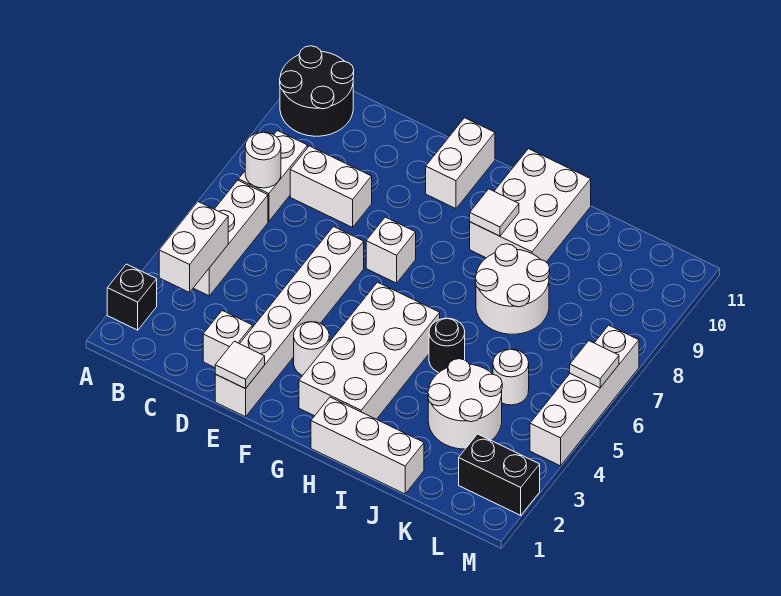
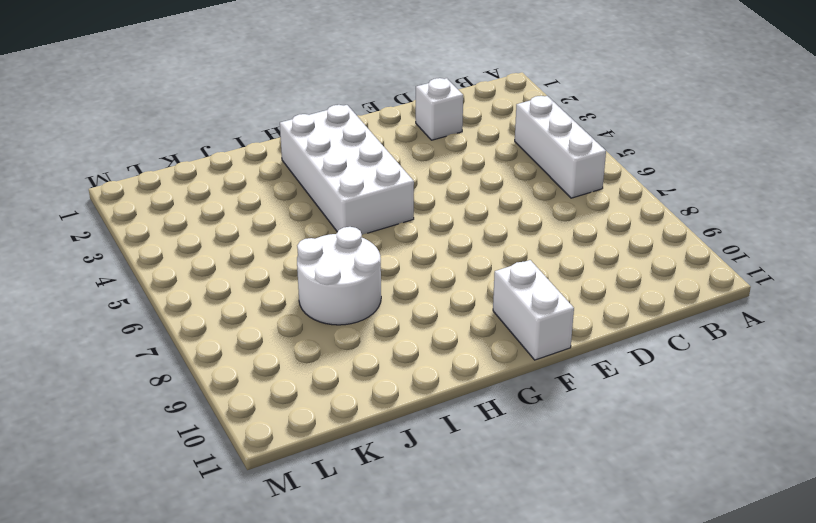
none -> black 1x1 brick [107,264,157,330]
none -> black 2x2 round brick [280,46,354,136]
none -> white 1x2 brick [239,131,308,221]

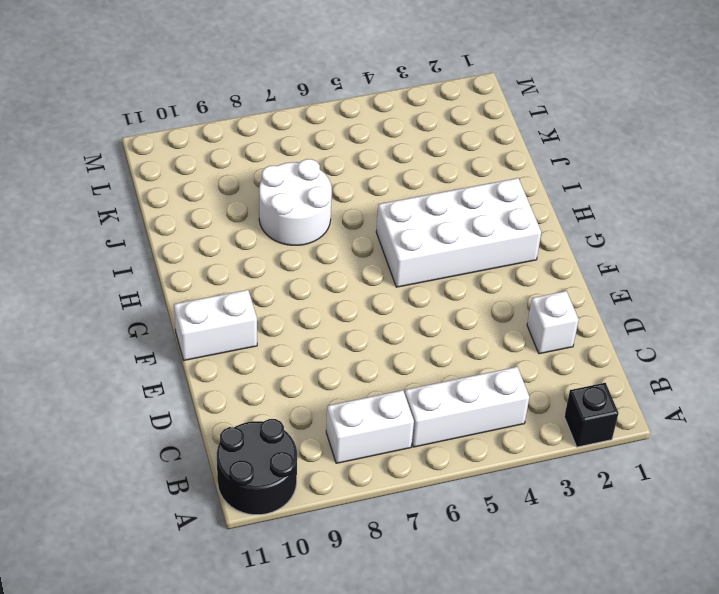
none -> white 1x2 brick [290,146,372,227]
none -> white 1x6 brick [215,227,364,417]
none -> white 1x1 round brick [294,322,329,376]

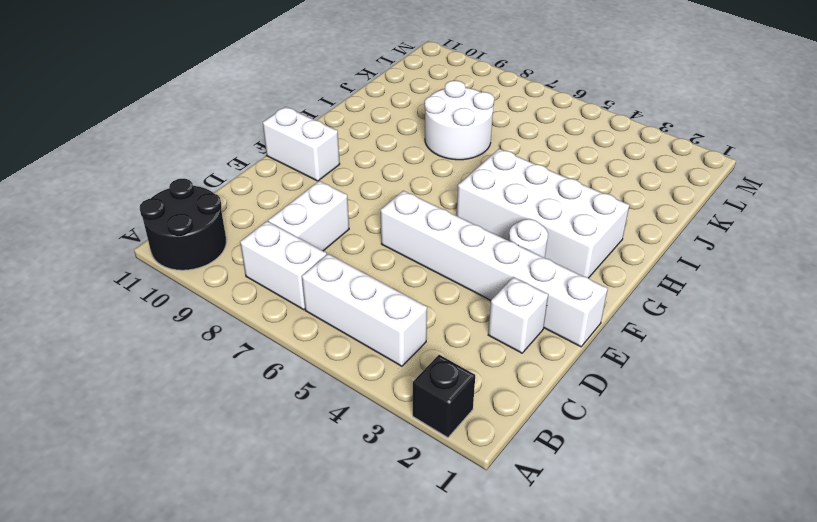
none -> white 1x1 brick [366,217,416,283]
none -> white 1x3 brick [311,397,424,494]
none -> white 2x3 brick [470,149,591,262]

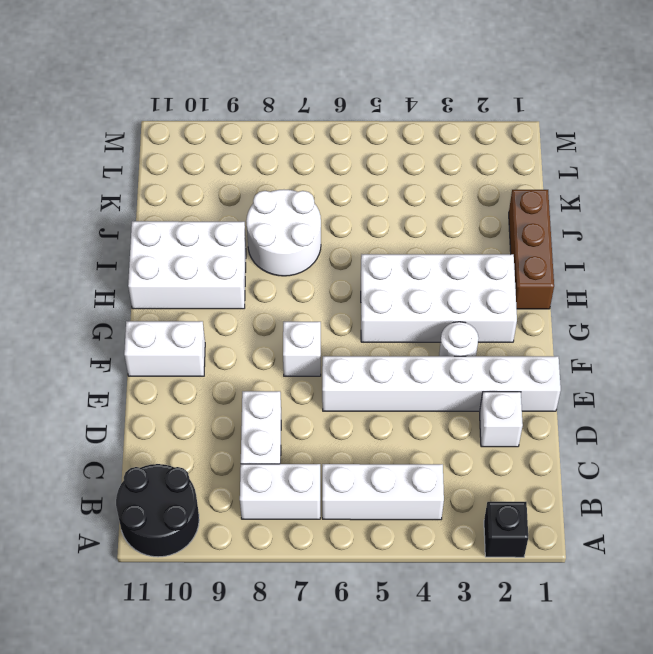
brown 1x3 brick [509,190,554,309] -> white 1x3 brick [311,397,424,494]
none -> black 1x1 round brick [429,318,465,372]
none -> white 2x2 round brick [428,359,502,449]
none -> white 1x1 round brick [493,349,529,405]

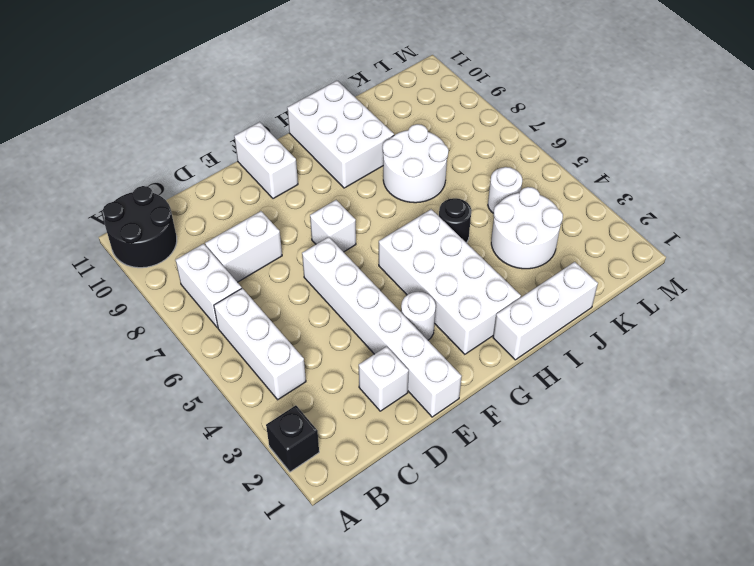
none -> black 1x2 brick [459,434,540,515]
none -> white 1x4 brick [530,325,639,466]
none -> white 1x2 brick [159,202,228,292]

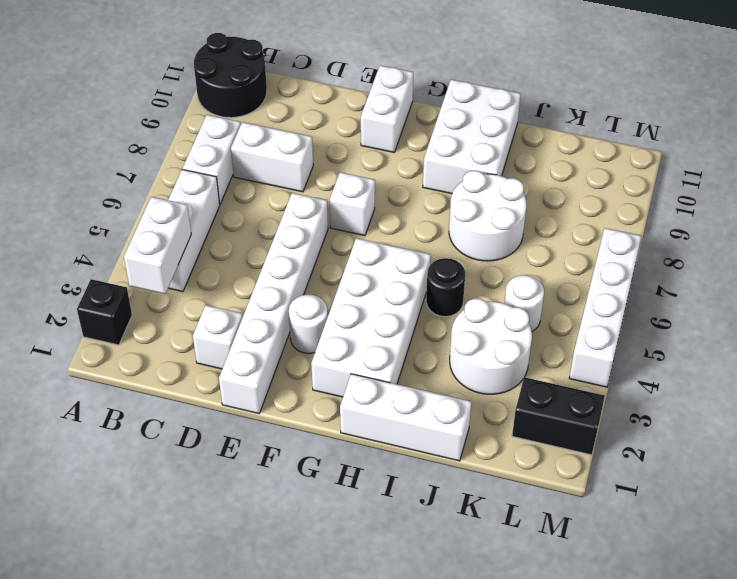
none -> white 1x1 round brick [245,132,281,188]
none -> white 1x1 tile [215,341,265,389]
none -> white 1x1 tile [470,189,519,236]

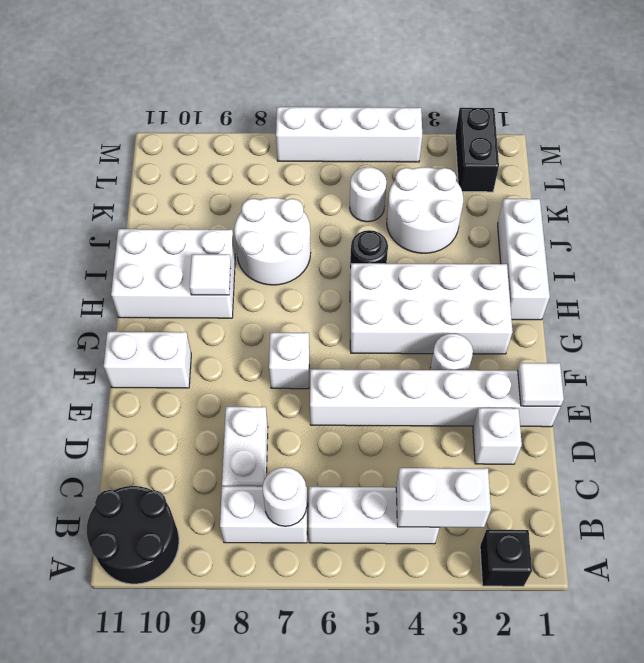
none -> white 1x1 tile [570,341,619,388]

